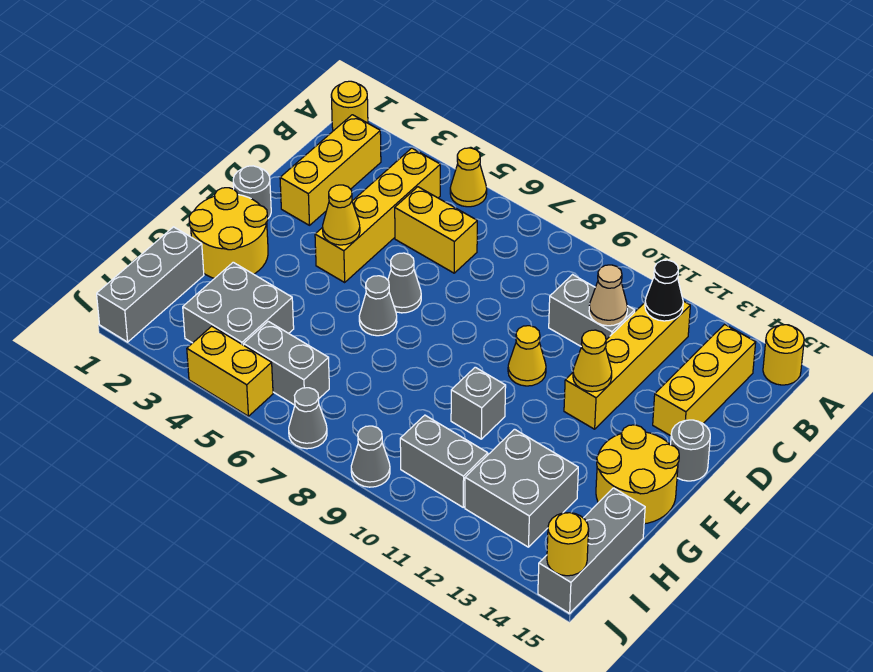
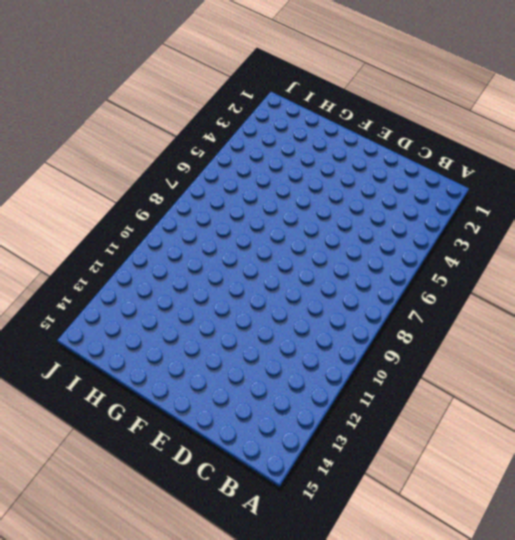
none -> yellow 1x1 round brick [331,81,368,131]
none -> yellow 1x1 cone [450,148,487,207]
none -> yellow 1x1 round brick [763,325,804,385]
none -> yellow 1x3 brick [280,115,381,225]

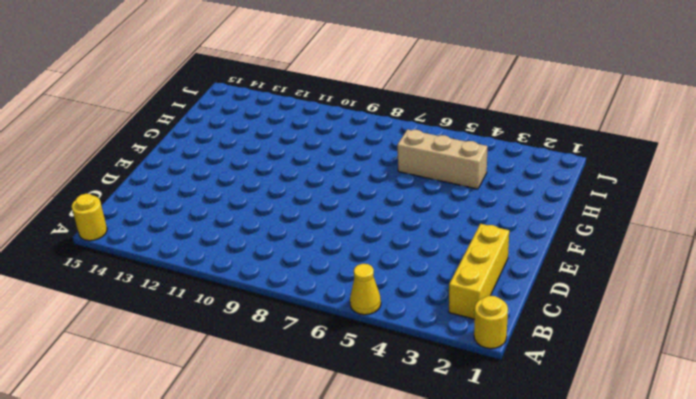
tan 1x3 brick [397,130,488,189] -> grey 2x2 brick [183,262,294,345]
none -> yellow 1x4 brick [315,148,440,282]
none -> yellow 1x4 brick [564,301,690,429]
none -> yellow 1x3 brick [653,324,756,436]
none -> yellow 1x2 brick [395,187,477,273]

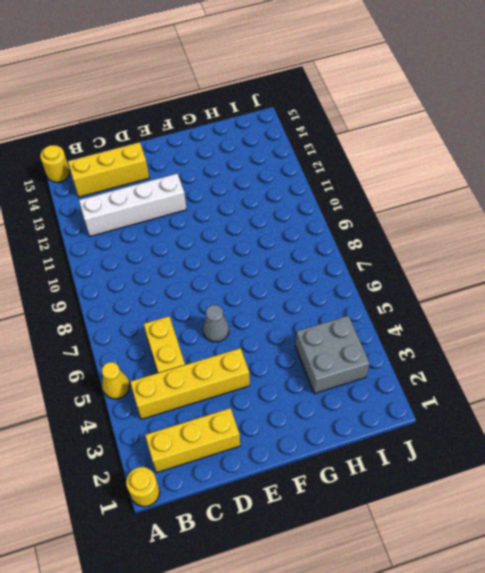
white 1x4 brick [79,174,187,236] -> yellow 1x4 brick [564,301,690,429]
none -> grey 1x2 brick [549,275,635,347]
none -> grey 1x1 round brick [233,166,271,218]
none -> yellow 1x1 cone [508,326,546,386]
none -> grey 1x1 round brick [671,420,710,481]

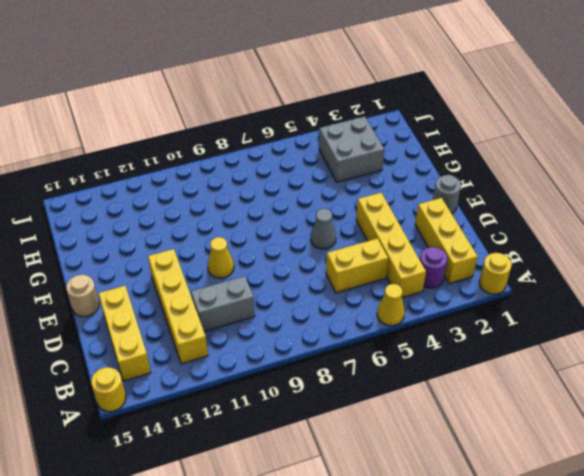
purple 1x1 round brick [420,247,447,288] -> none
tan 1x1 round brick [66,275,99,317] -> grey 1x1 round brick [671,420,710,481]
none -> yellow 2x2 round brick [189,188,268,279]
none -> grey 1x1 cone [359,276,397,336]
none -> yellow 2x2 round brick [596,425,679,524]
none -> grey 1x1 brick [451,367,506,439]

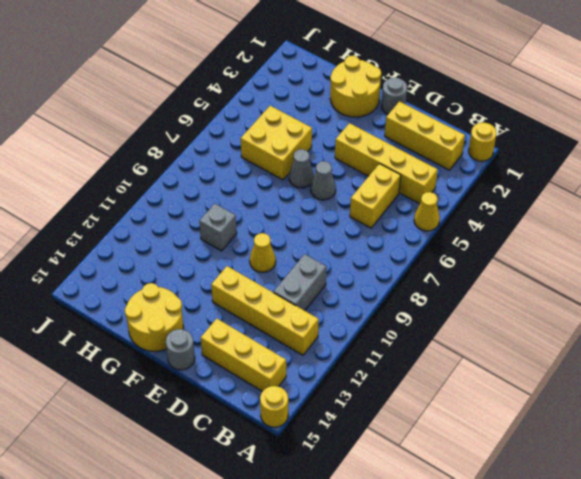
yellow 2x2 brick [241,106,312,180] -> none
none -> grey 1x3 brick [97,227,204,342]
none -> grey 2x2 brick [183,262,294,345]
none -> grey 2x2 brick [465,429,578,547]
none -> grey 1x3 brick [538,488,645,613]

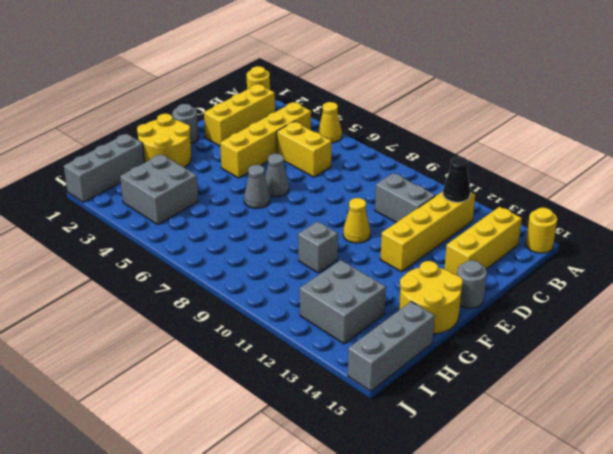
none -> grey 1x2 brick [244,321,329,405]
none -> grey 1x2 brick [400,415,488,507]
none -> yellow 1x2 brick [187,326,273,416]
none -> grey 1x1 cone [289,388,327,449]

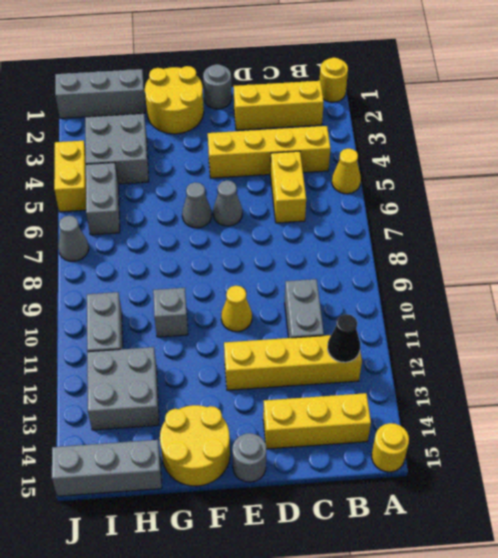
none -> grey 1x1 cone [351,426,390,487]
none -> tan 1x1 cone [589,265,627,326]
none -> yellow 1x1 cone [323,185,360,245]
none -> yellow 1x1 cone [573,330,612,392]

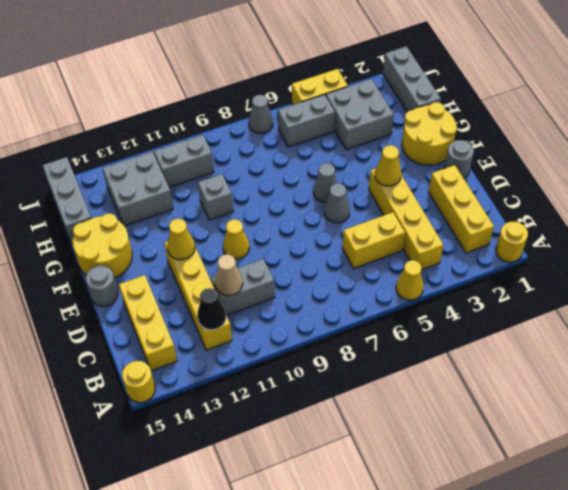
none -> grey 1x1 cone [351,426,390,487]
none -> yellow 1x1 round brick [547,513,589,576]

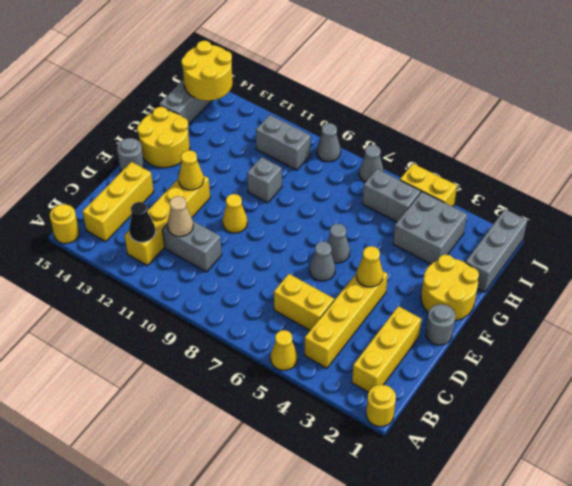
yellow 2x2 round brick [181,41,233,101] -> yellow 1x1 round brick [547,513,589,576]
none -> grey 2x2 brick [465,429,578,547]

